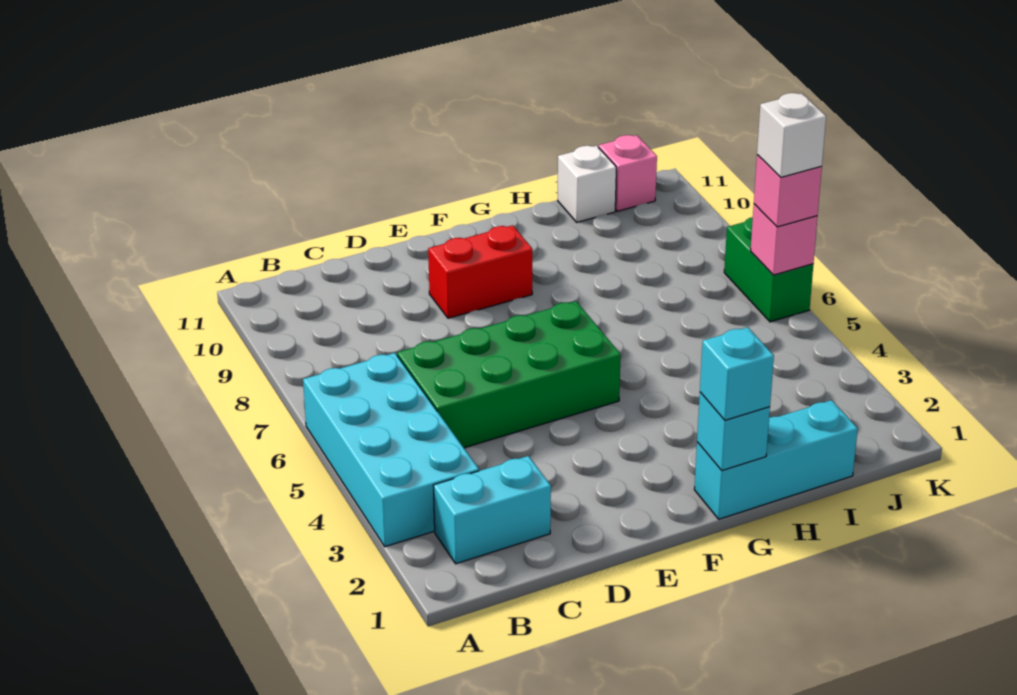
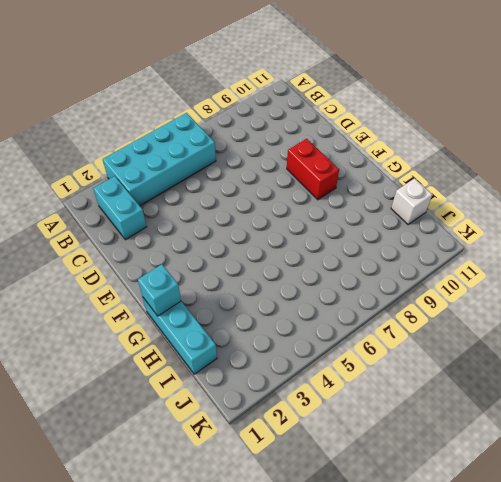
none -> green 2x4 brick [397,301,621,448]
none -> pink 1x1 brick [599,135,657,211]
none -> green 1x2 brick [724,217,813,322]

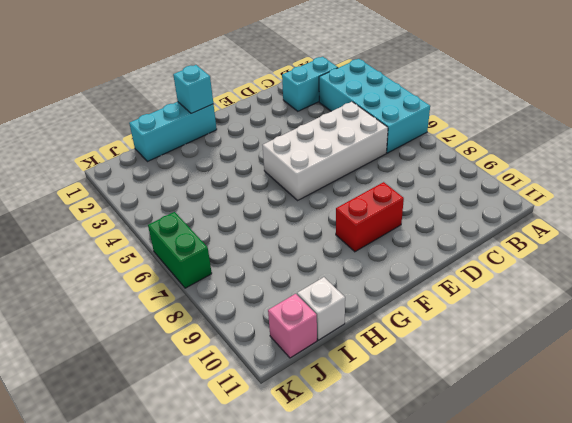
white 2x4 brick [263,102,388,200] -> green 2x4 brick [397,301,621,448]
none -> pink 1x1 brick [751,204,818,275]
none -> cyan 1x1 brick [700,327,774,420]
none -> pink 1x1 brick [754,155,822,227]

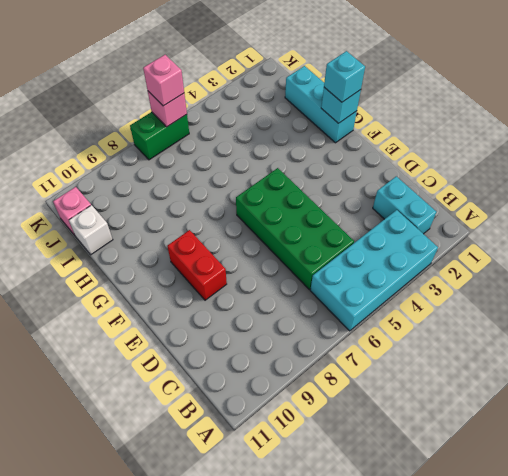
none -> white 1x1 brick [757,93,826,177]

